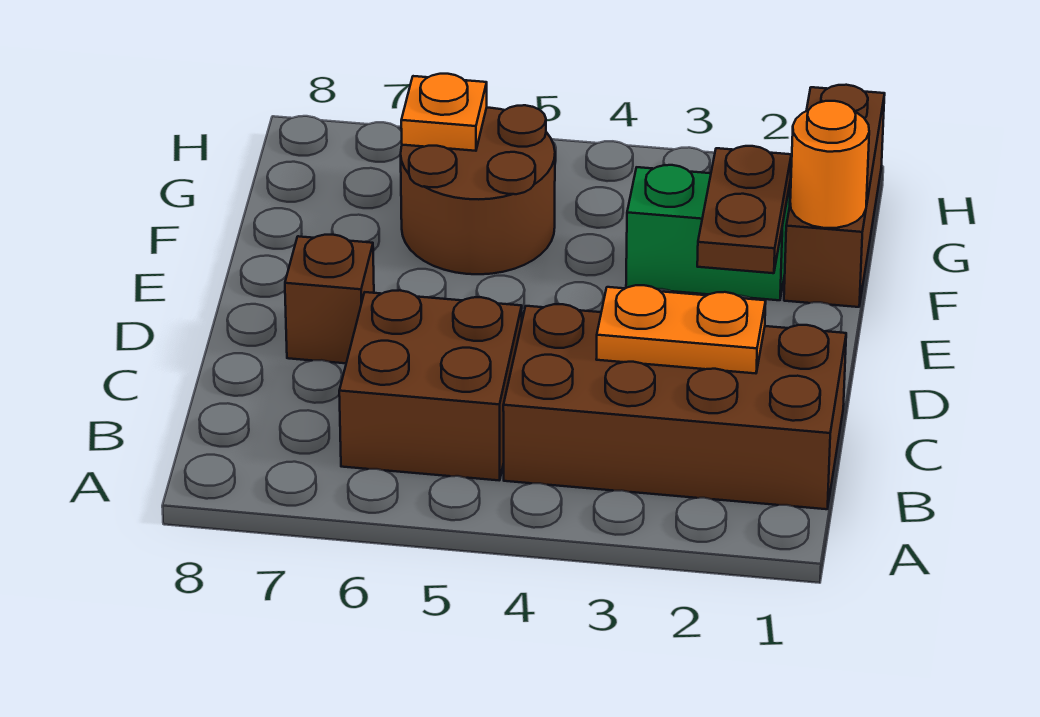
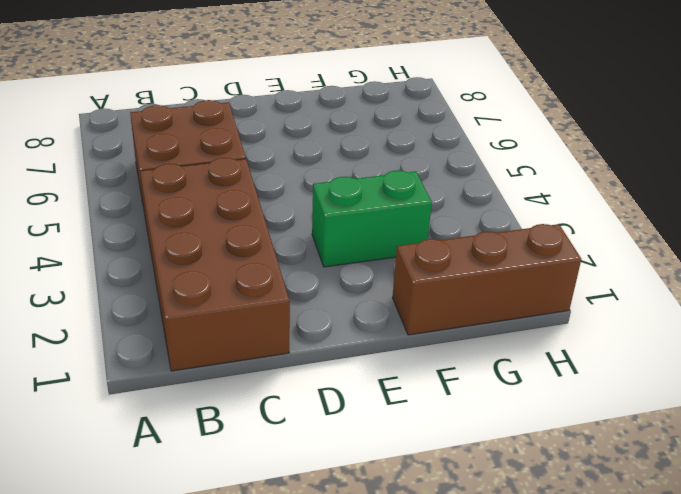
green 1x2 brick [312,170,432,267] -> green 1x2 brick turned to [626,165,790,300]
none -> brown 1x1 brick [285,235,374,363]
none -> brown 2x2 round brick [401,105,555,274]

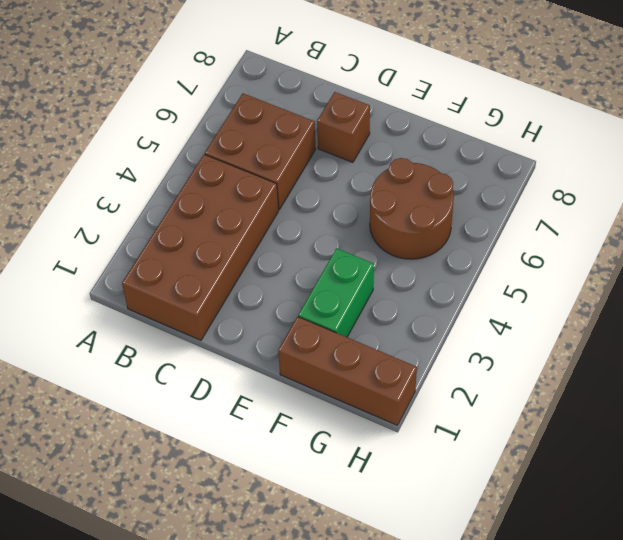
none -> orange 1x2 plate [596,285,766,373]
none -> brown 1x2 plate [697,146,791,273]

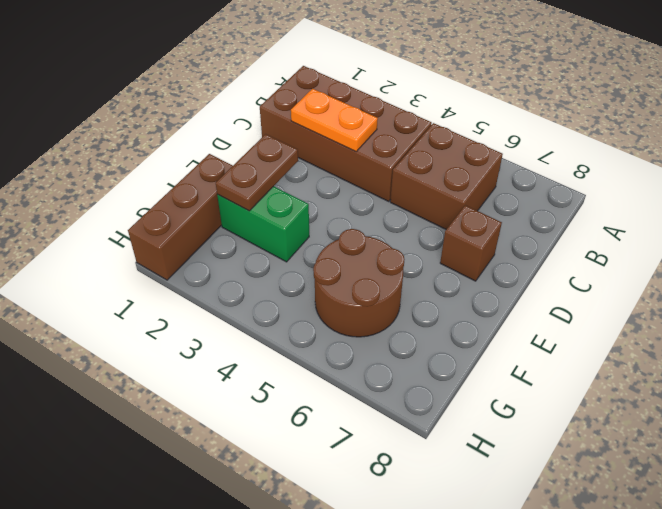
none -> orange 1x1 round brick [790,101,869,228]
none -> orange 1x1 plate [401,74,487,151]

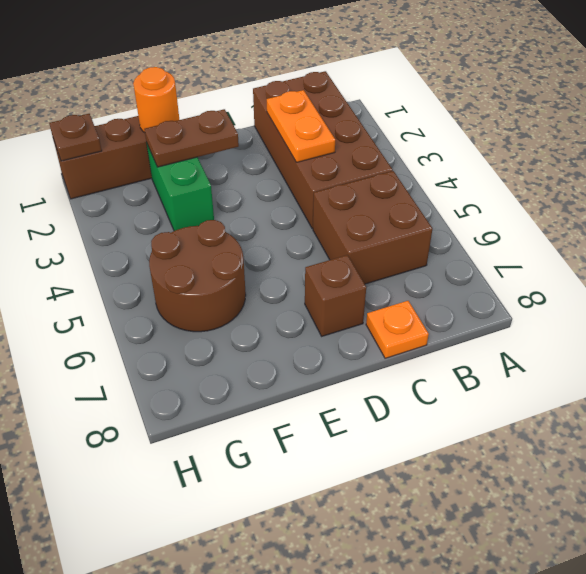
orange 1x1 plate [366,301,429,358] -> orange 1x1 plate moved to [401,74,487,151]
brown 1x1 plate [49,114,102,161] -> none

